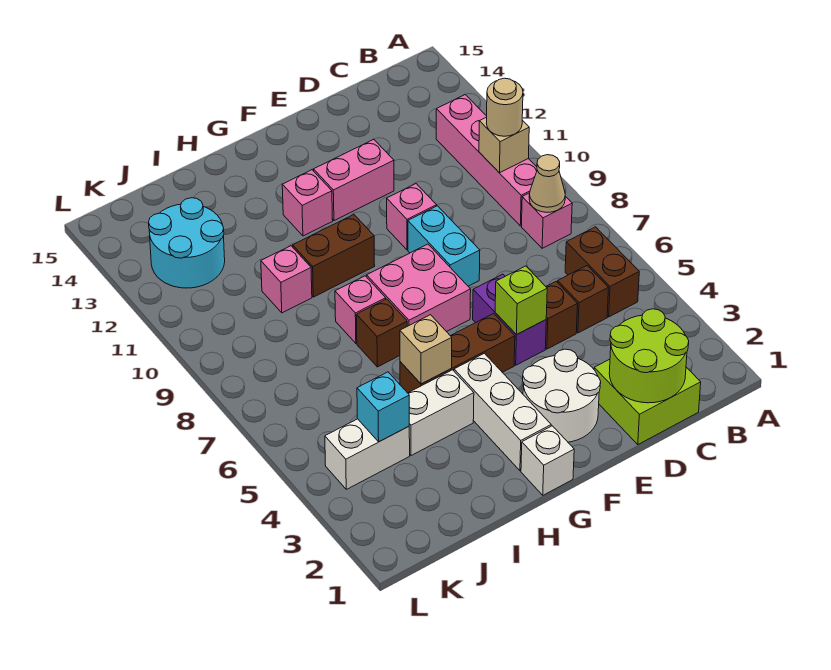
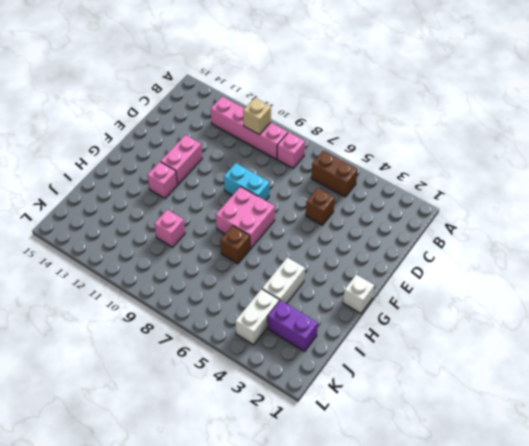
purple 1x2 brick [268,300,318,351] -> purple 1x2 brick moved to [473,274,546,365]
none -> lime 2x2 brick [594,359,701,444]
none -> brown 1x1 brick [558,266,609,333]
none -> white 2x2 round brick [523,349,601,442]
none -> pink 1x1 brick [387,184,436,250]

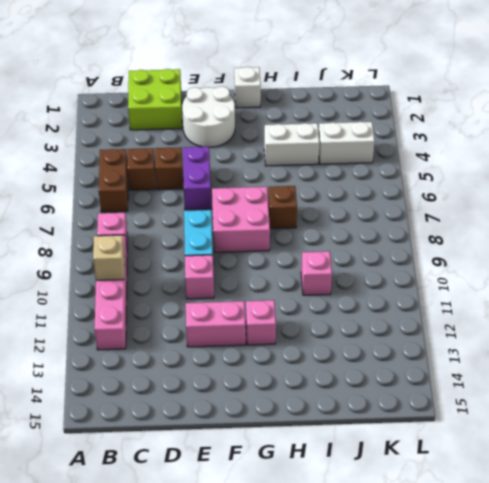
none -> brown 1x3 brick [400,314,515,393]
none -> white 1x3 brick [454,353,551,471]
none -> brown 1x2 brick [293,215,375,297]
none -> pink 1x1 brick [335,276,386,343]

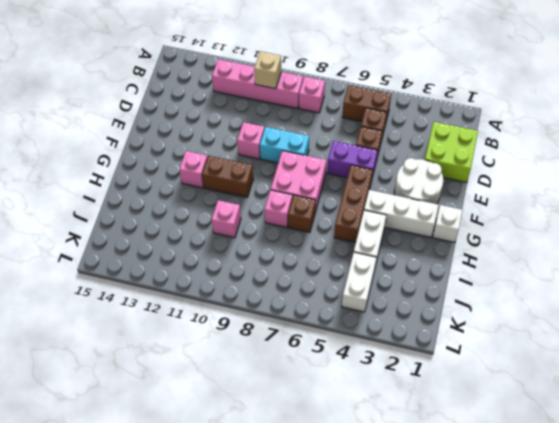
brown 1x2 brick [202,155,253,197] -> brown 1x2 brick turned to [293,215,375,297]
none -> pink 1x2 brick [314,140,394,221]
none -> cyan 2x2 round brick [149,198,225,288]
none -> tan 1x1 cone [529,155,565,212]
none -> lime 2x2 round brick [609,309,689,403]

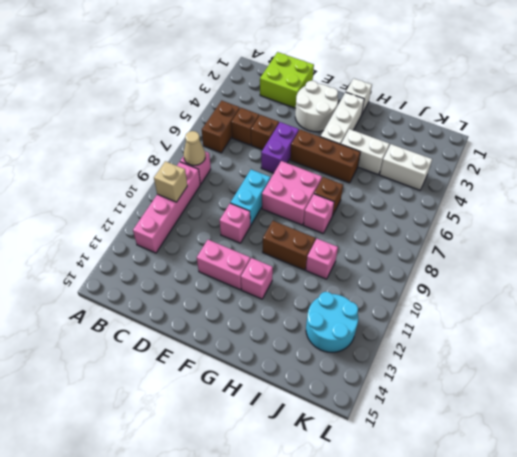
none -> lime 2x2 round brick [609,309,689,403]
none -> lime 1x1 brick [495,266,547,335]
none -> tan 1x1 brick [400,315,452,384]
none -> cyan 1x1 brick [357,372,409,442]

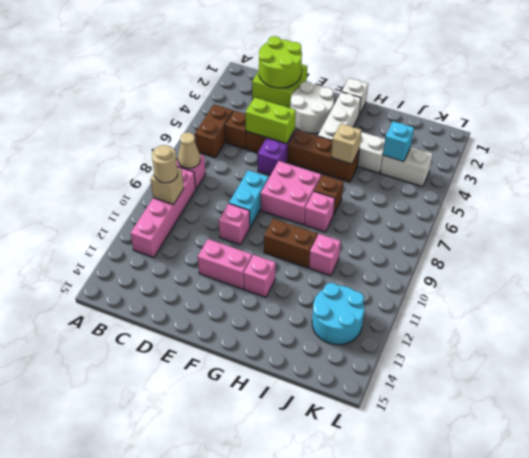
lime 1x2 brick [245,97,296,144] -> lime 1x1 brick [495,266,547,335]

